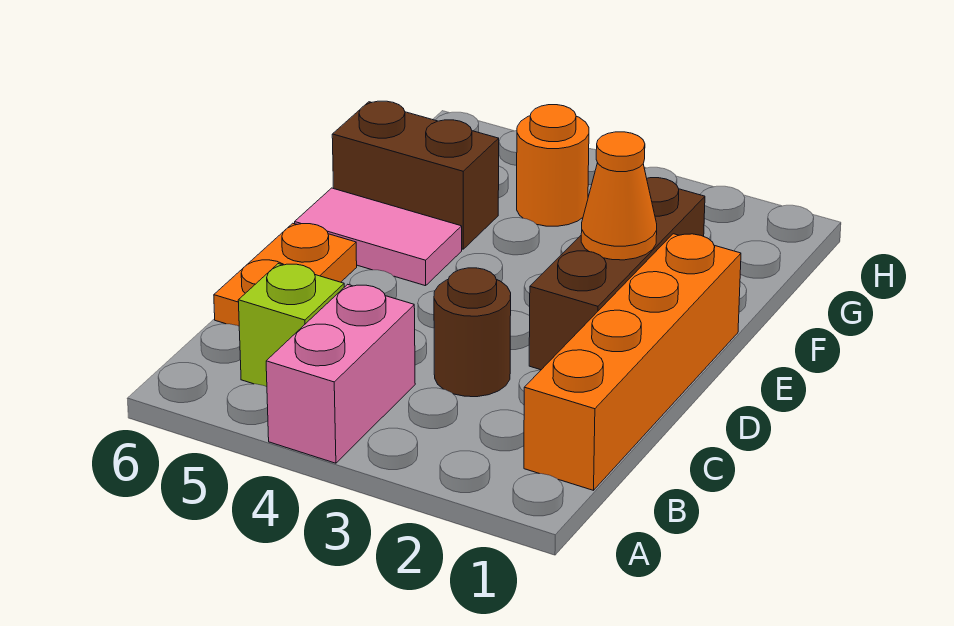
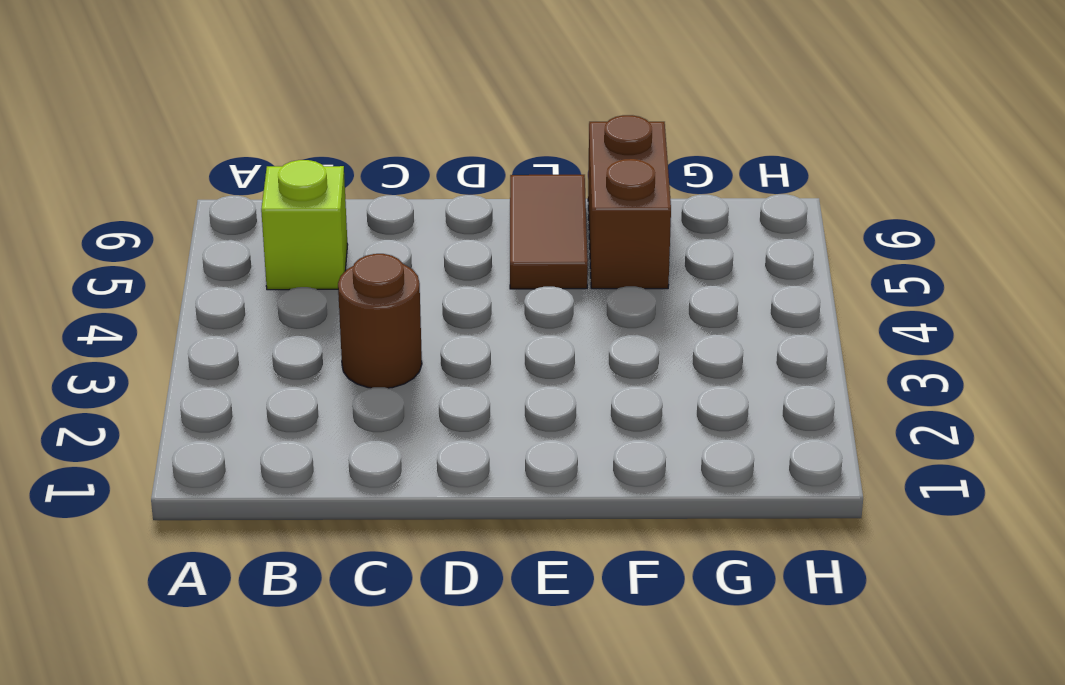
brown 1x2 tile [510,175,588,289] -> pink 1x2 tile [295,188,462,286]
none -> pink 1x2 brick [266,284,415,463]
none -> orange 1x4 brick [524,234,741,490]

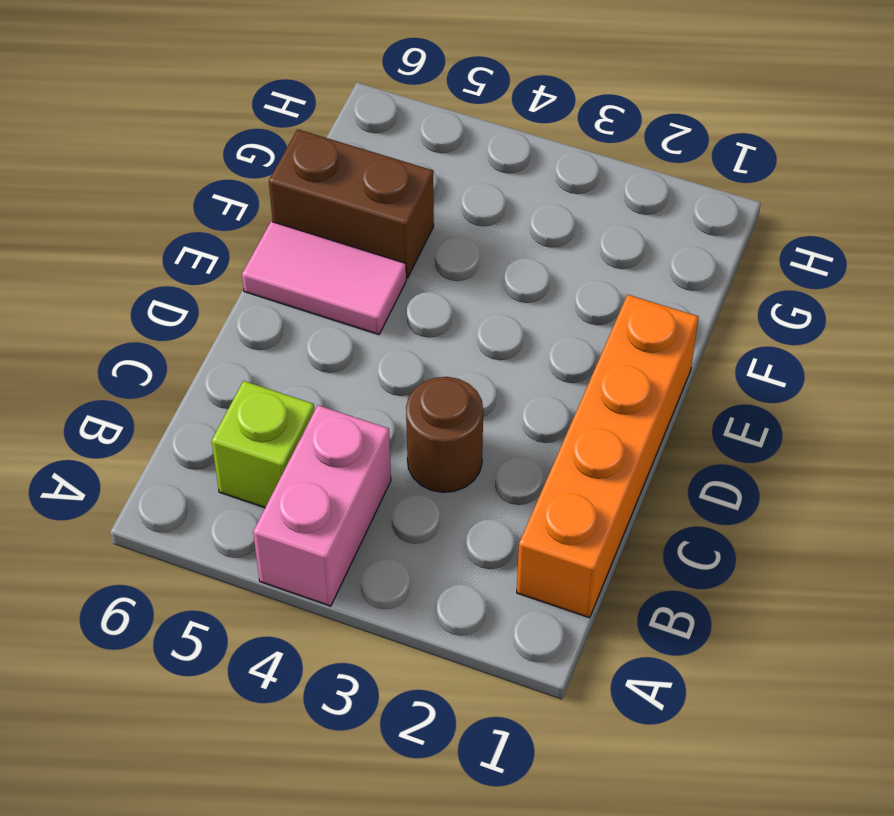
none -> orange 1x2 plate [214,223,357,326]
none -> brown 1x3 brick [529,178,705,370]

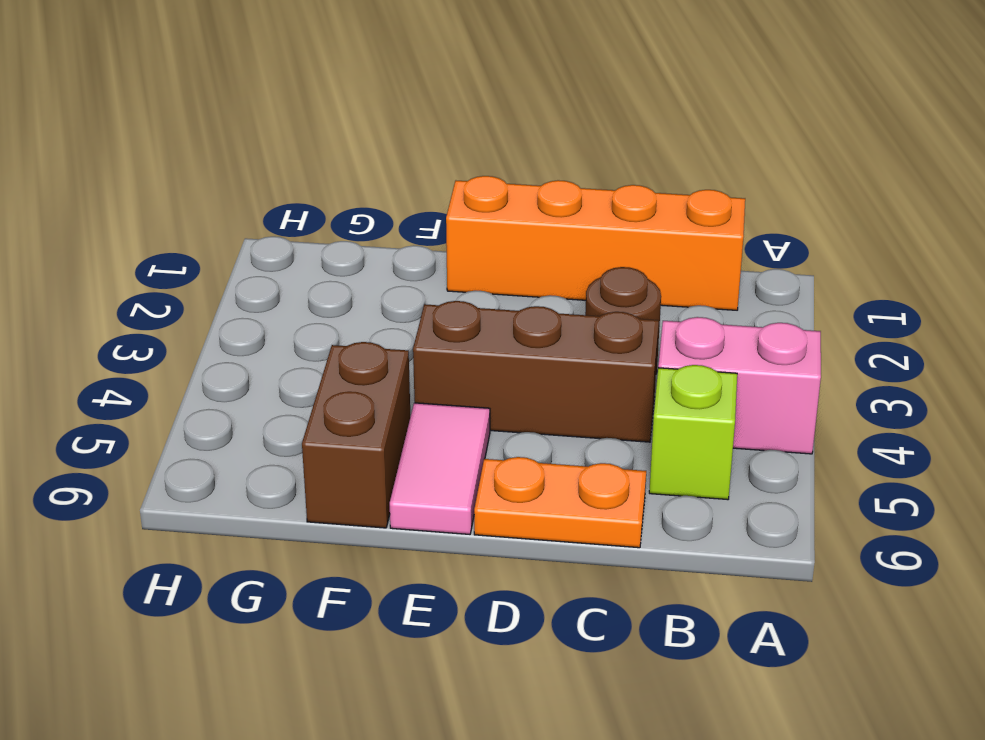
brown 1x3 brick [413,301,659,442] -> brown 1x3 brick moved to [529,178,705,370]
none -> orange 1x1 round brick [517,105,589,226]
none -> orange 1x1 cone [581,132,657,260]

